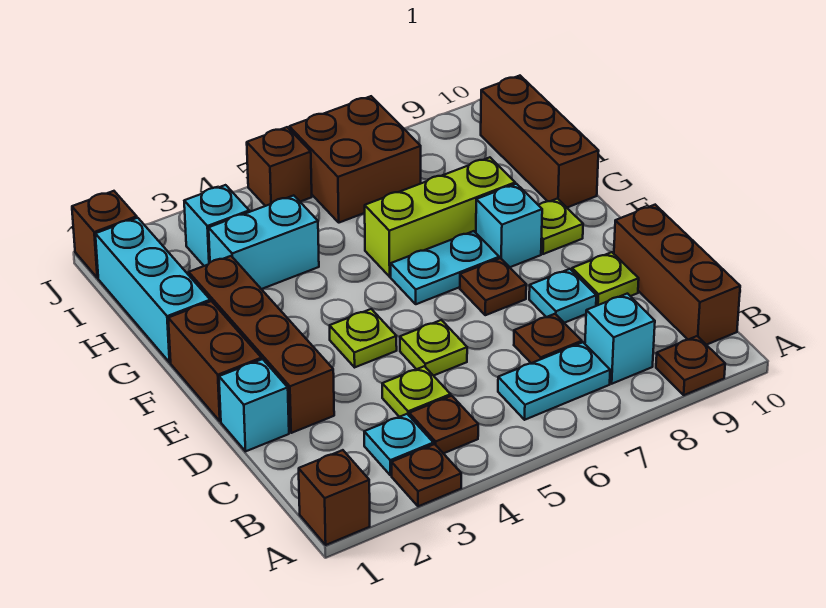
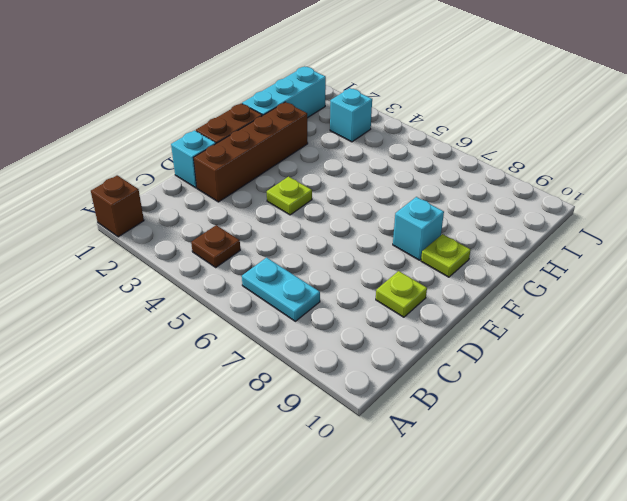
none -> brown 1x1 plate [392,444,461,506]
none -> brown 1x1 plate [656,336,725,395]
none -> cyan 1x1 plate [364,414,433,475]

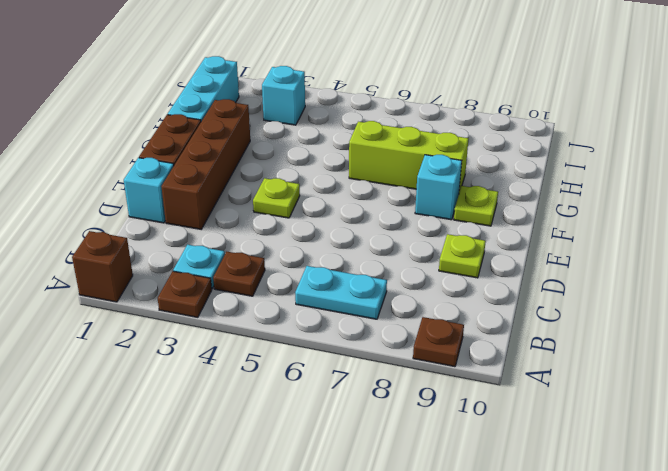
none -> cyan 1x1 brick [585,294,655,384]
none -> brown 1x3 brick [614,205,740,345]
none -> lime 1x1 plate [382,366,451,417]

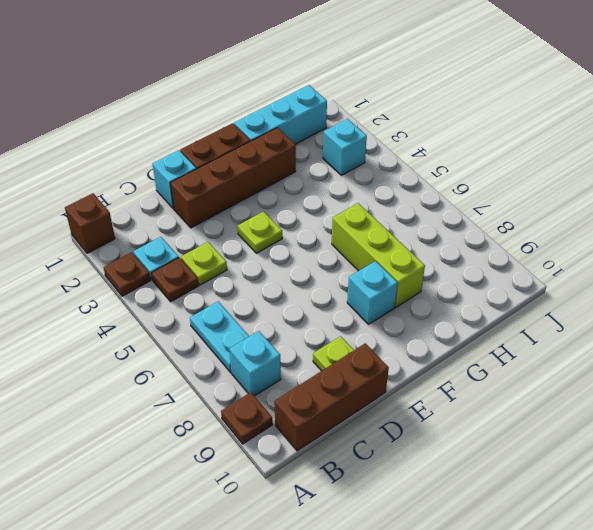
none -> brown 1x1 plate [514,314,582,363]
none -> lime 1x1 plate [400,320,467,376]
none -> cyan 1x1 plate [529,269,596,323]

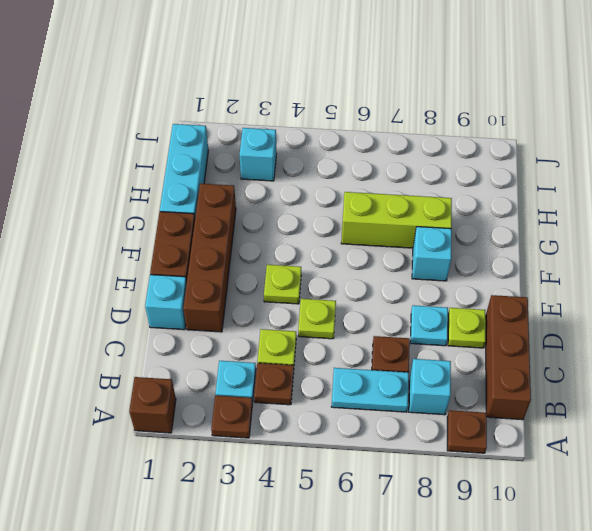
none -> brown 1x1 plate [460,258,526,315]
none -> cyan 1x2 plate [391,231,499,304]
none -> lime 1x1 plate [539,199,583,254]

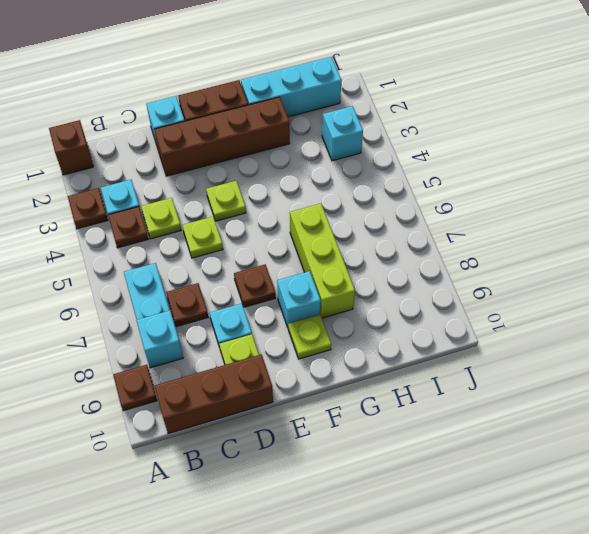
none -> cyan 1x2 plate [391,231,499,304]
none -> brown 1x3 brick [481,76,599,207]
none -> cyan 1x2 brick [209,195,319,289]

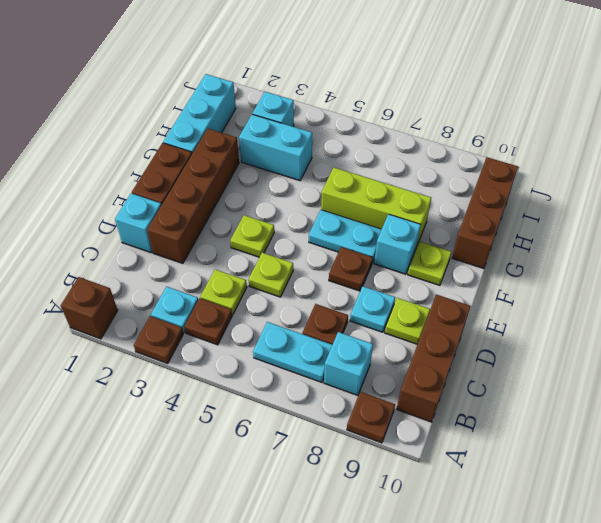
none -> brown 2x2 brick [289,96,421,223]
none -> brown 1x1 brick [72,191,137,278]
none -> brown 1x1 brick [247,127,312,206]

